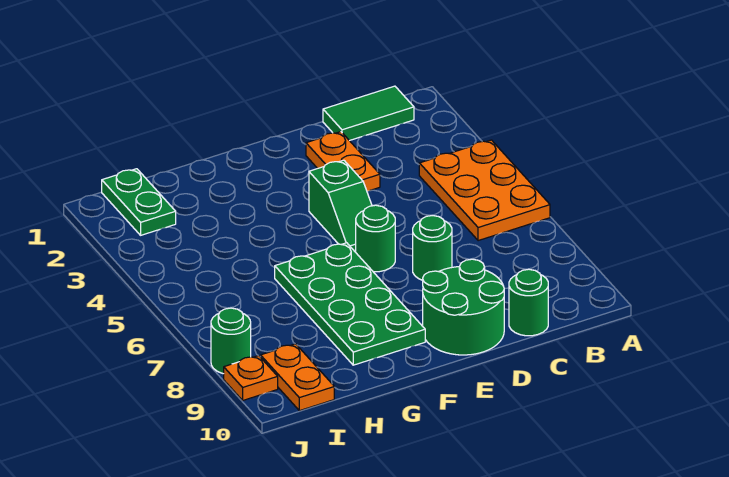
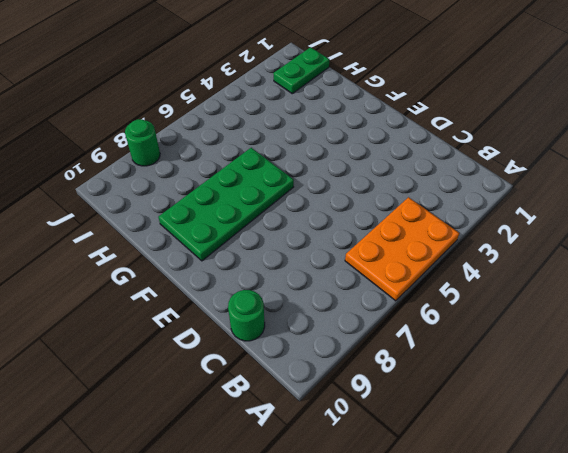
none -> green 1x2 tile [323,86,414,141]
none -> orange 1x2 plate [306,132,380,191]
none -> green 1x1 round brick [413,216,452,280]

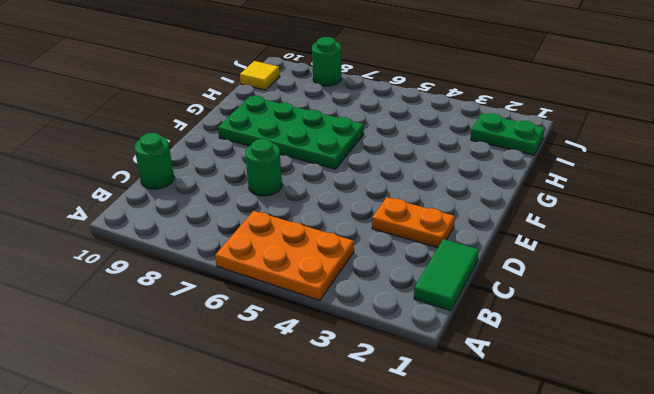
yellow 1x1 tile [240,61,280,90] -> orange 1x2 plate [261,344,334,411]
none -> green 2x2 round brick [423,259,504,355]
none -> green 1x2 slope [309,160,372,252]
none -> green 1x1 round brick [356,205,395,272]

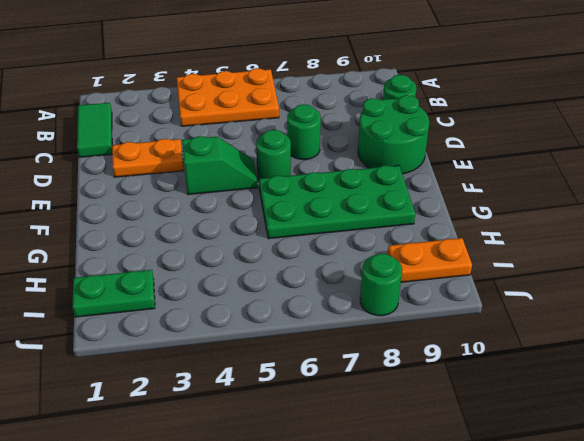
none -> orange 1x1 plate [224,356,278,400]

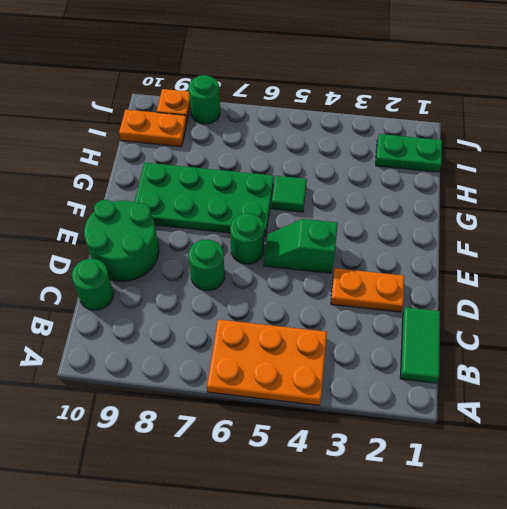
green 1x1 tile [271,176,307,212] -> none

